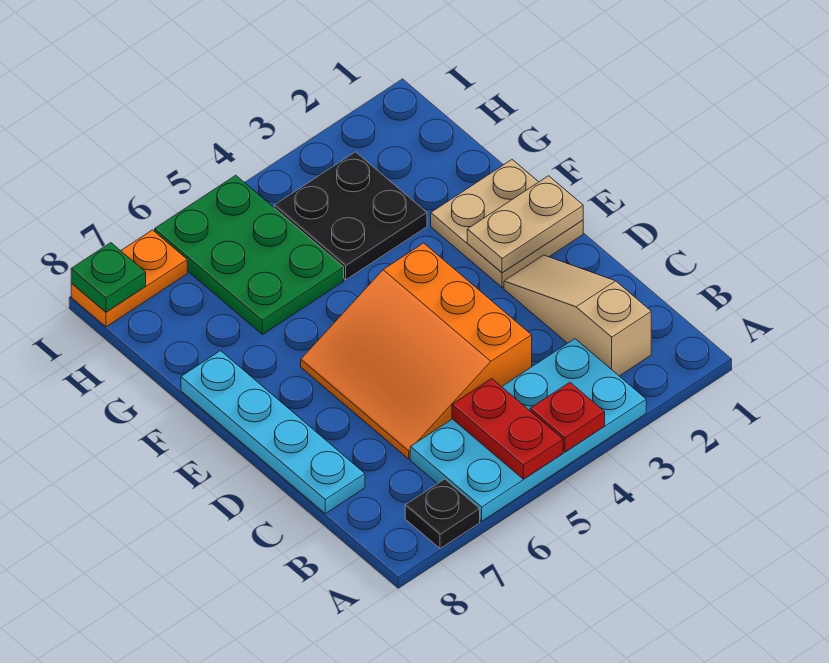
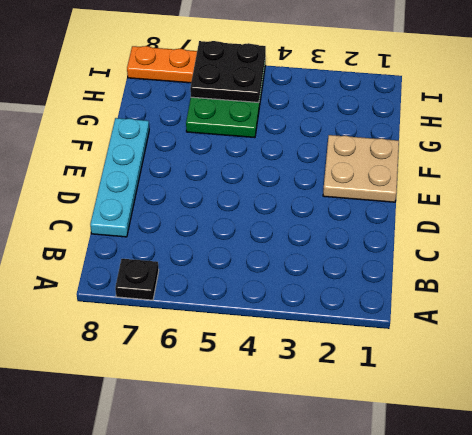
black 2x2 plate [190,41,266,102] -> black 2x2 plate moved to [274,152,427,280]
none -> cyan 2x4 plate [410,339,646,521]
none -> tan 1x3 slope [504,255,651,376]
none -> orange 3x3 slope [301,243,532,459]

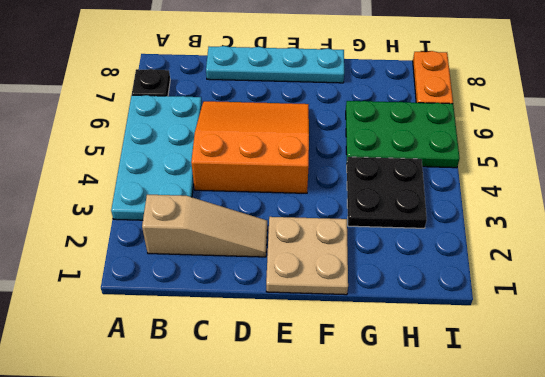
none -> red 1x1 plate [530,382,605,452]
none -> red 1x2 plate [452,379,563,479]
none -> tan 1x2 plate [467,176,583,273]

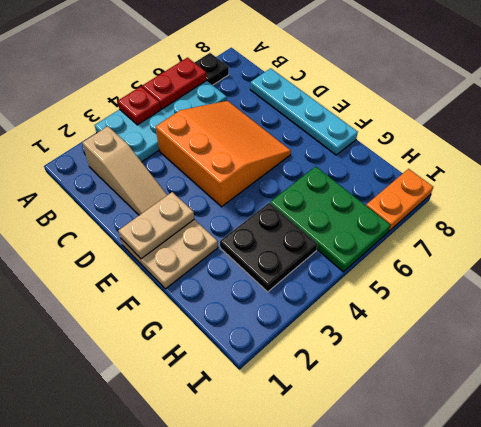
red 1x2 plate [142,58,207,109] -> red 1x2 plate turned to [452,379,563,479]
none -> green 1x1 plate [71,243,146,312]

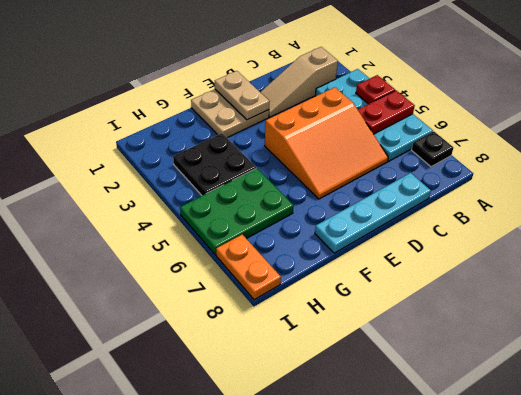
none -> green 1x1 plate [71,243,146,312]

